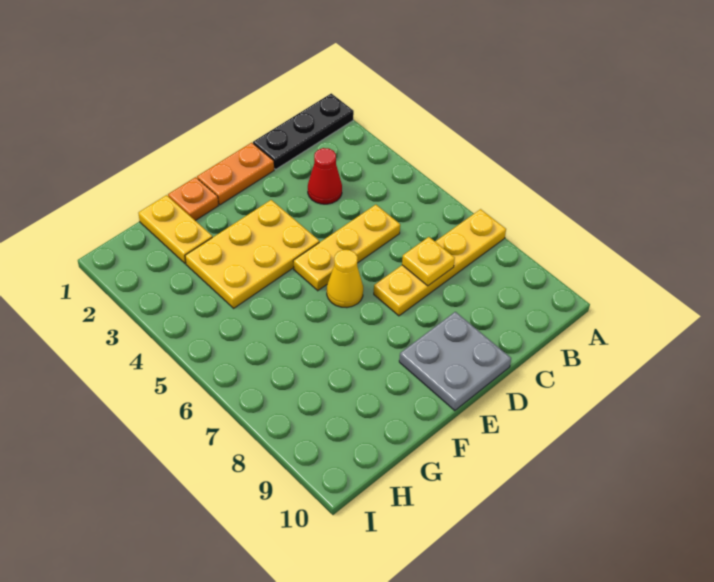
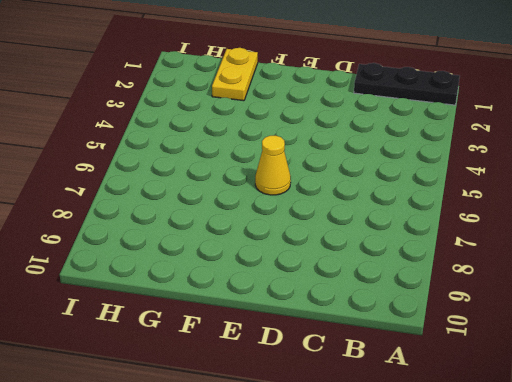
none -> yellow 1x4 plate [374,209,506,316]
none -> red 1x1 cone [308,148,342,204]

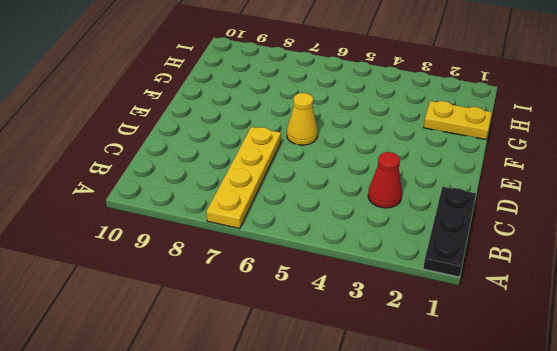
none -> yellow 1x3 plate [293,205,400,291]
none -> orange 1x2 plate [197,143,274,205]

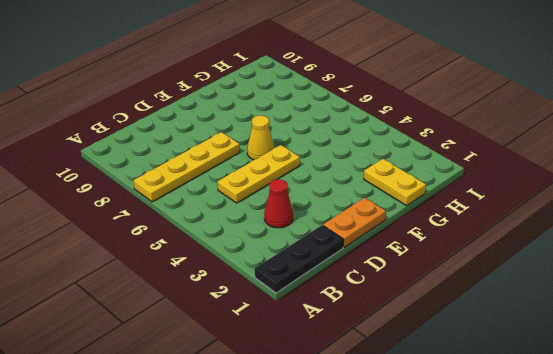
none -> grey 2x2 plate [399,312,511,411]
none -> yellow 2x3 plate [185,200,319,308]

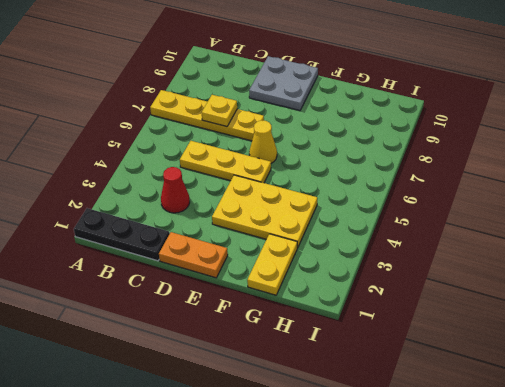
none -> orange 1x1 plate [168,177,219,221]

